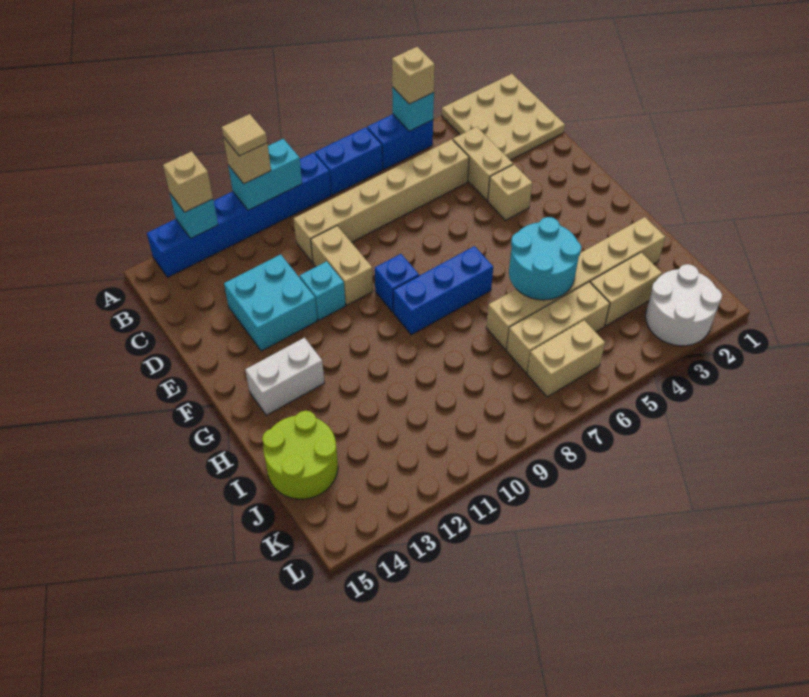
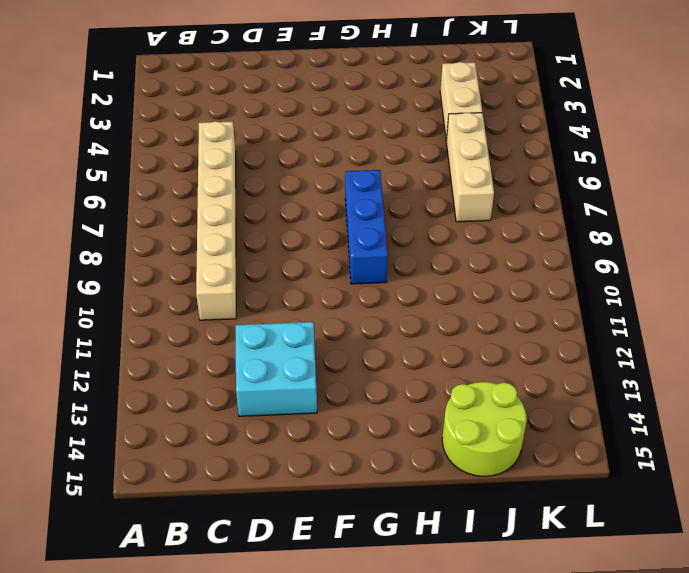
none -> tan 3x3 plate [442,74,565,160]
none -> blue 1x2 brick [367,114,433,169]
none -> blue 1x2 brick [315,127,383,195]

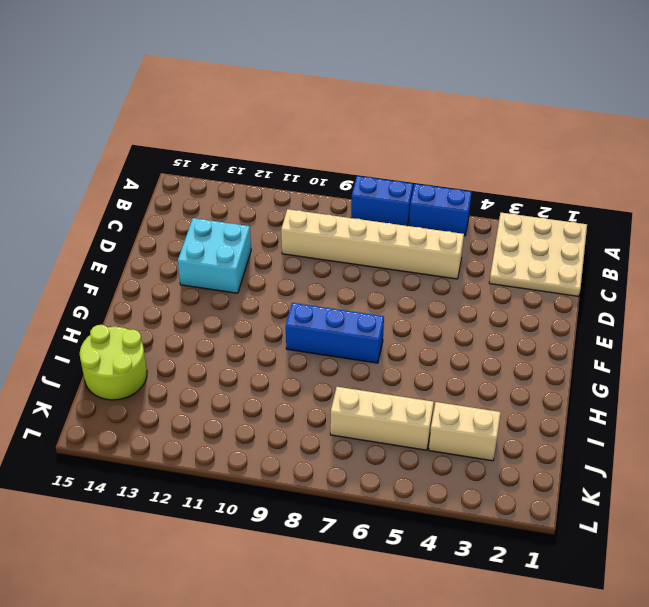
none -> blue 1x6 brick [147,153,331,277]
none -> tan 1x2 brick [453,127,513,201]
none -> tan 1x2 brick [311,226,373,305]

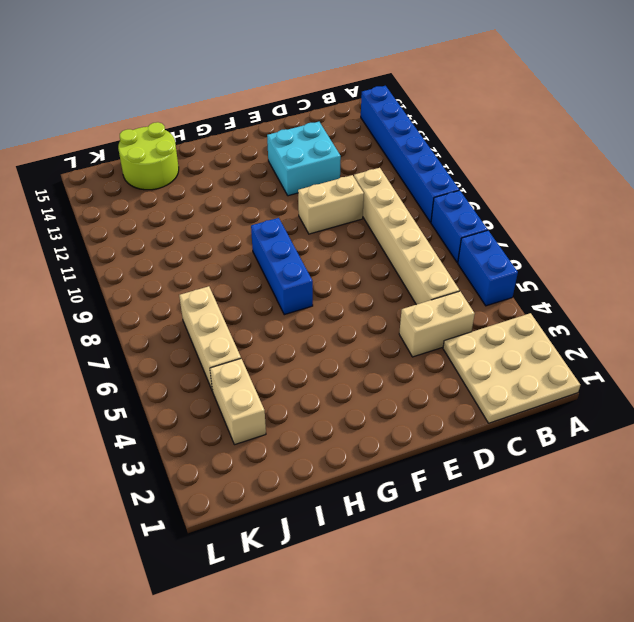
none -> tan 1x1 brick [488,165,532,220]
none -> cyan 1x1 brick [300,261,346,320]
none -> blue 1x1 brick [375,254,419,312]

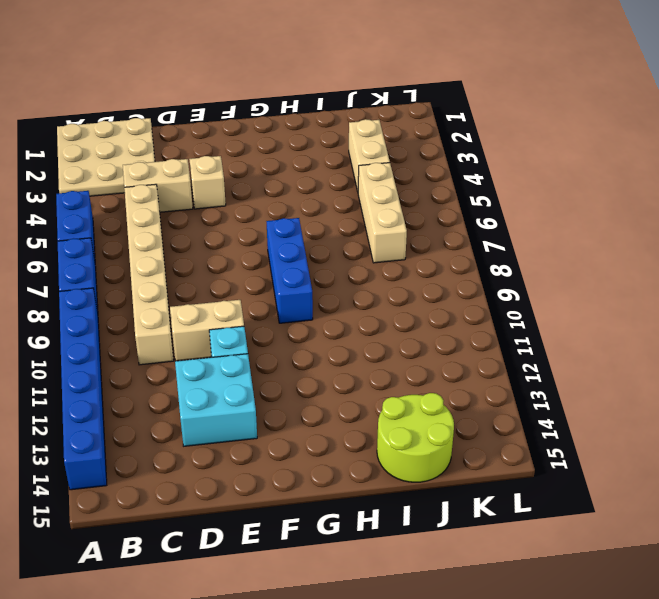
none -> blue 1x1 brick [375,254,419,312]
none -> white 1x2 brick [245,338,324,415]
none -> tan 1x6 brick [486,217,665,349]

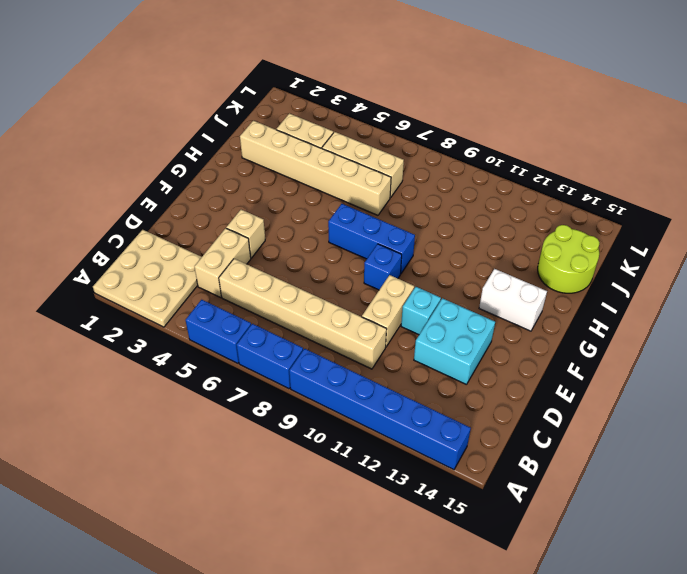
none -> white 2x2 round brick [646,264,722,346]
none -> tan 1x2 brick [527,320,605,397]
none -> cyan 1x1 brick [392,87,434,131]

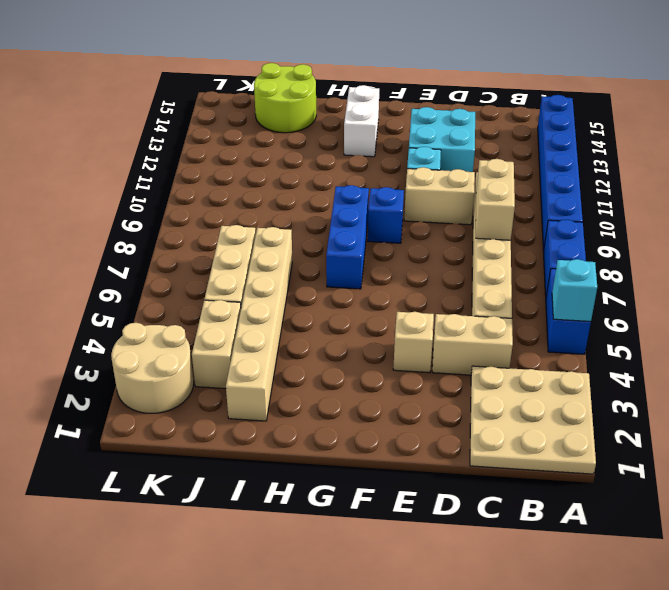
tan 1x2 brick [476,159,515,240] -> tan 1x2 brick moved to [527,320,605,397]
tan 2x2 round brick [111,323,194,413] -> white 2x2 round brick [646,264,722,346]
none -> cyan 1x2 brick [228,139,302,210]
none -> cyan 1x1 brick [170,194,218,238]
none -> cyan 2x2 round brick [509,217,581,300]

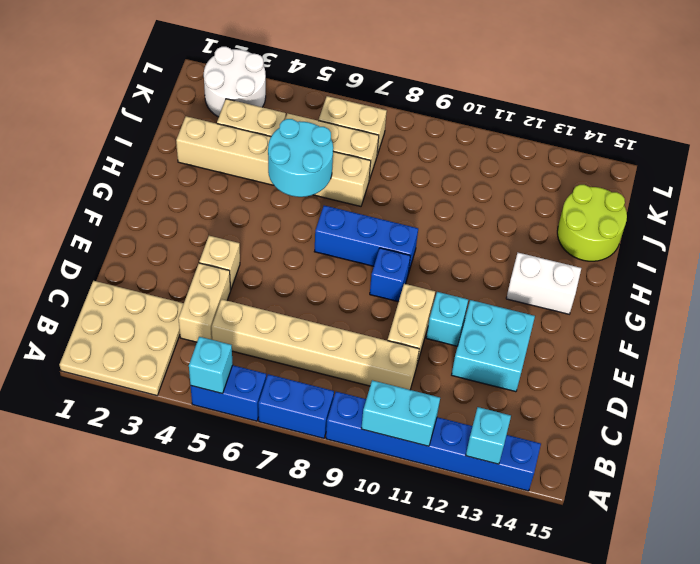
none -> tan 1x1 brick [392,47,435,104]
none -> tan 1x1 brick [223,137,271,184]
none -> tan 1x1 brick [163,151,213,212]

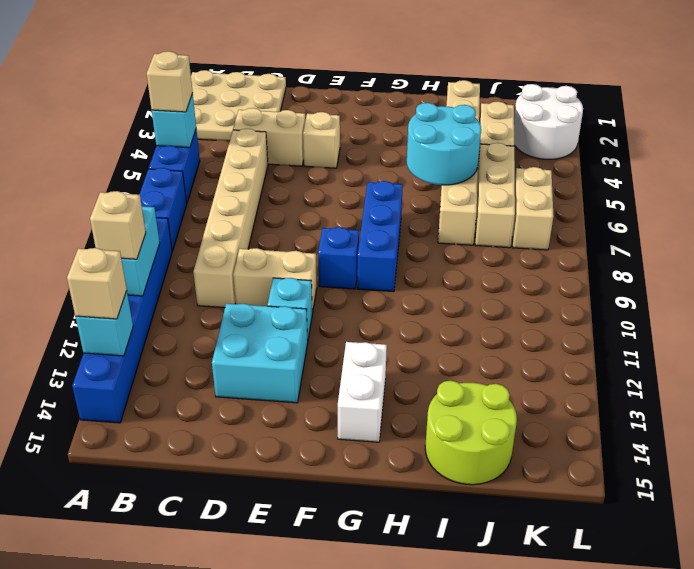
none -> tan 1x1 tile [222,114,267,156]

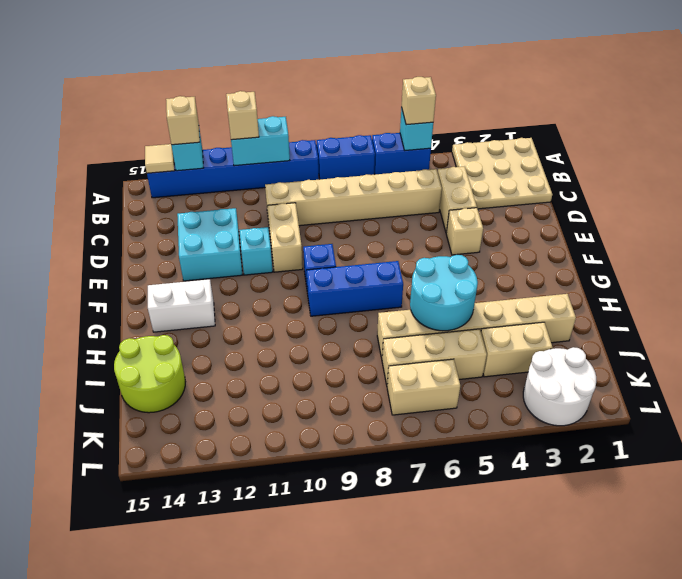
tan 1x1 tile [145,144,175,173] -> tan 1x1 tile moved to [222,114,267,156]

